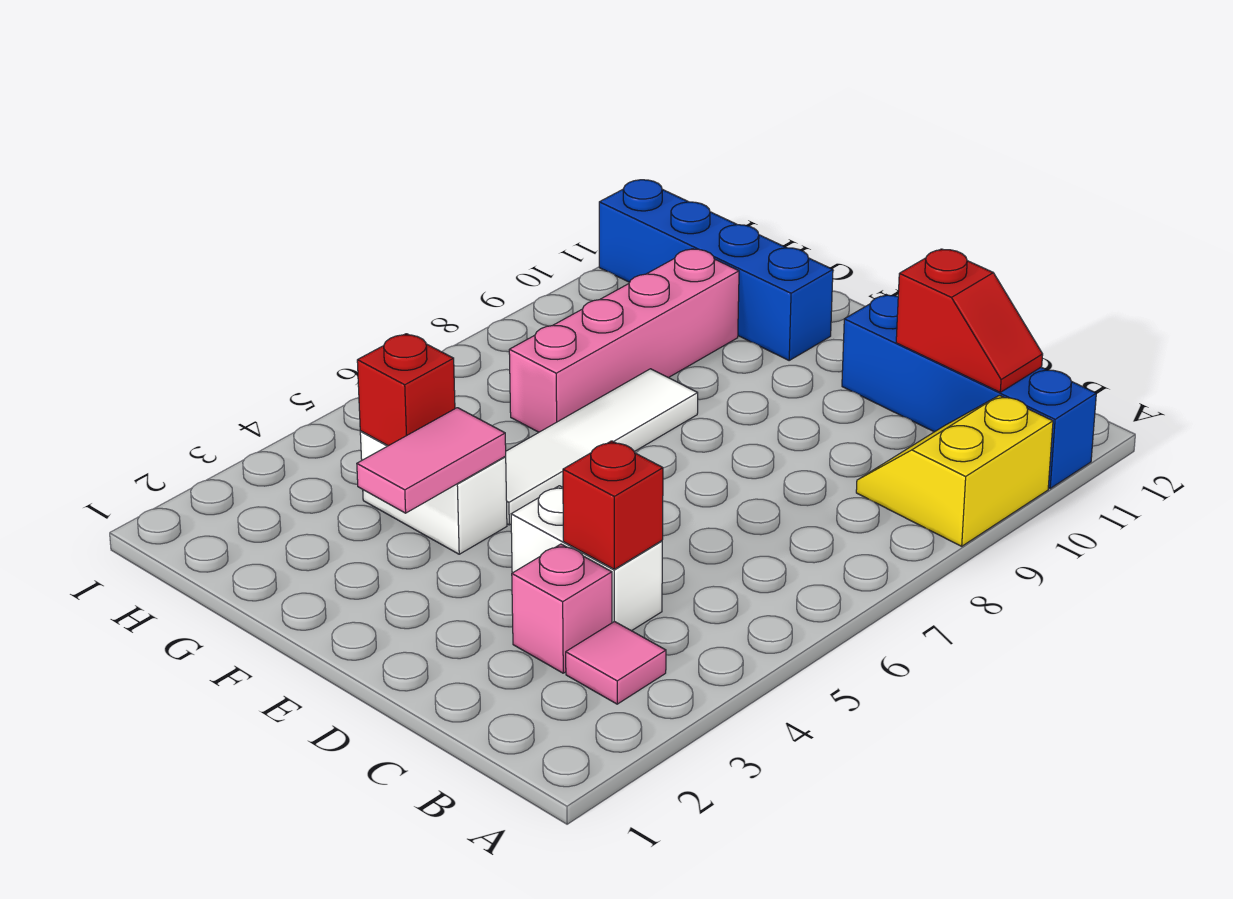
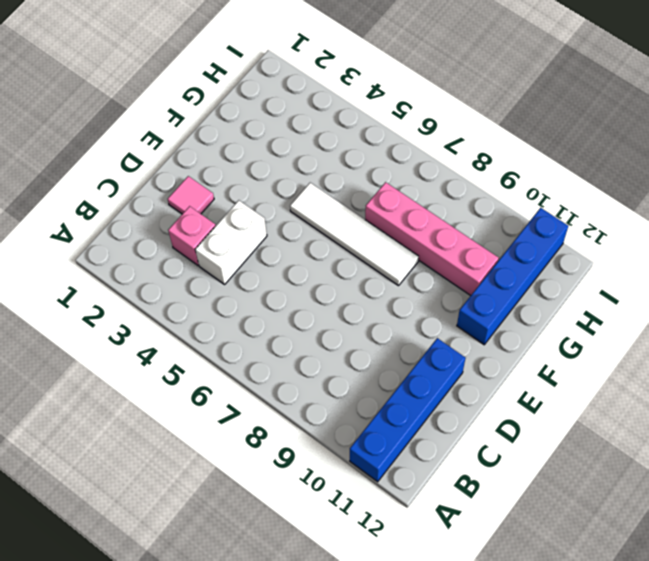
pink 1x1 tile [168,176,214,214] -> pink 1x1 tile moved to [566,621,666,704]
none -> yellow 2x2 slope [856,395,1053,546]
none -> white 1x2 brick [360,431,507,554]
none -> red 1x2 slope [896,249,1043,392]

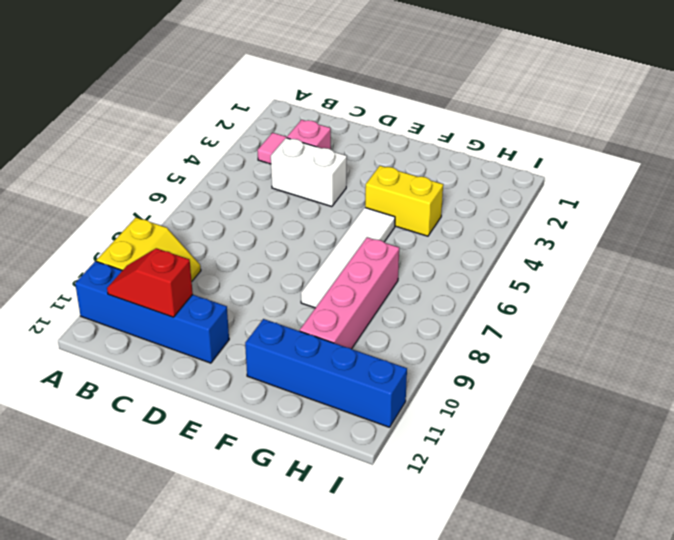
yellow 1x2 brick [365,166,443,236] -> white 1x2 brick [360,431,507,554]
none -> red 1x1 brick [563,441,663,569]
none -> pink 1x2 tile [357,408,506,513]
none -> red 1x1 brick [357,334,455,446]

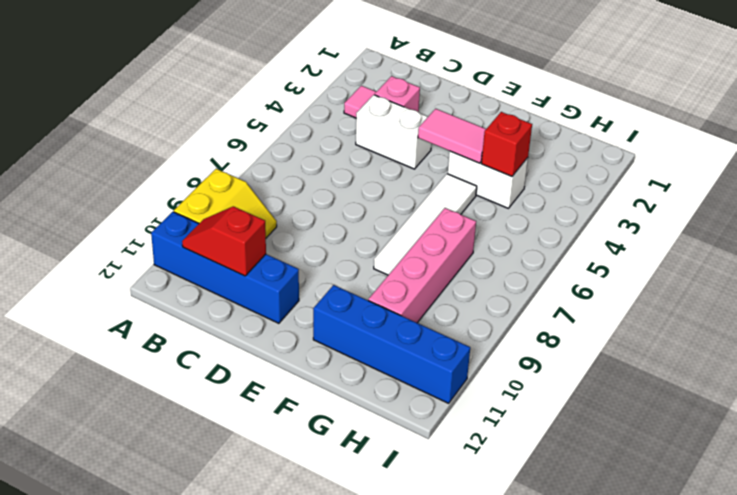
pink 1x2 tile [418,109,486,163] -> pink 1x2 tile turned to [357,408,506,513]
none -> red 1x1 brick [563,441,663,569]

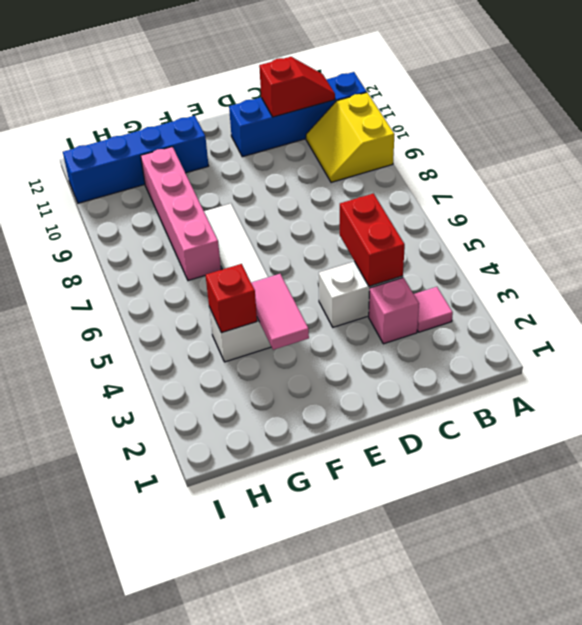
red 1x2 brick [340,194,405,286] -> red 1x1 brick [563,441,663,569]

